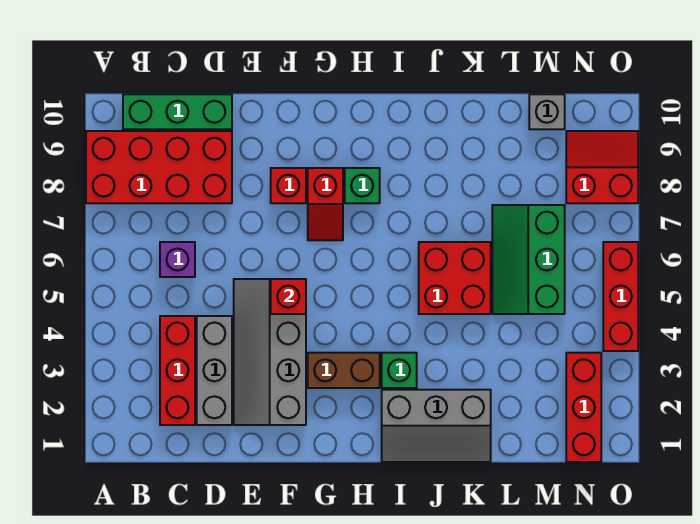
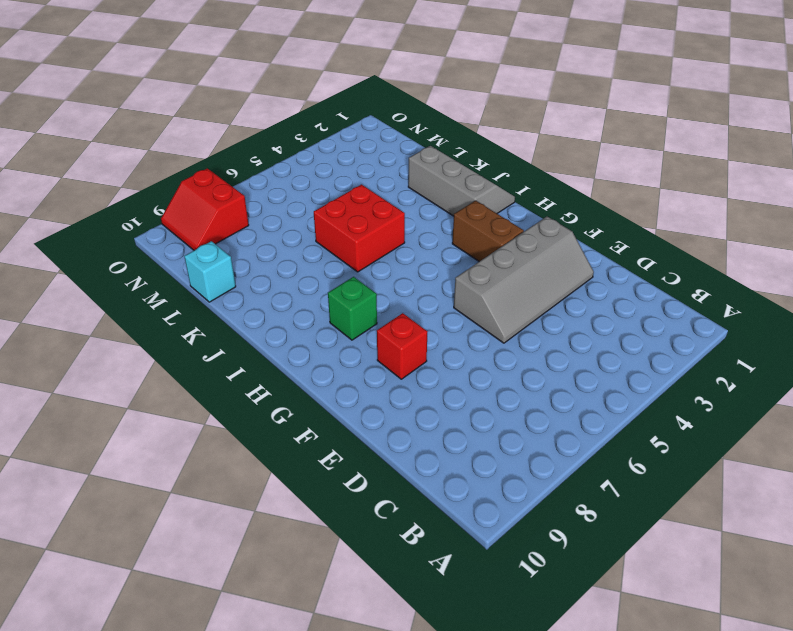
cyan 1x1 brick [184,241,236,302] -> none
none -> red 2x4 brick [86,131,232,203]
none -> green 1x3 brick [123,94,232,129]
none -> red 1x3 brick [160,316,195,425]

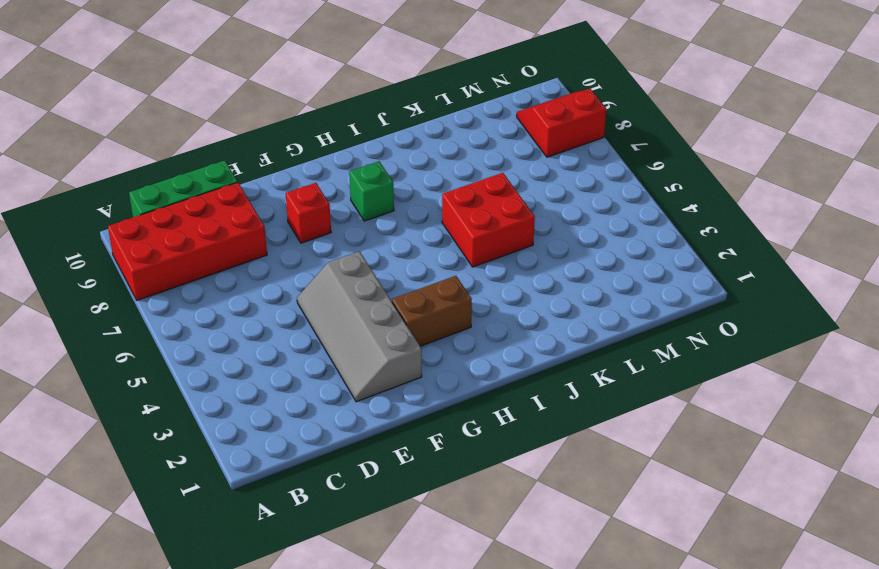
none -> red 1x3 brick [160,316,195,425]
none -> purple 1x1 brick [160,242,195,277]
none -> grey 1x3 brick [197,316,232,425]

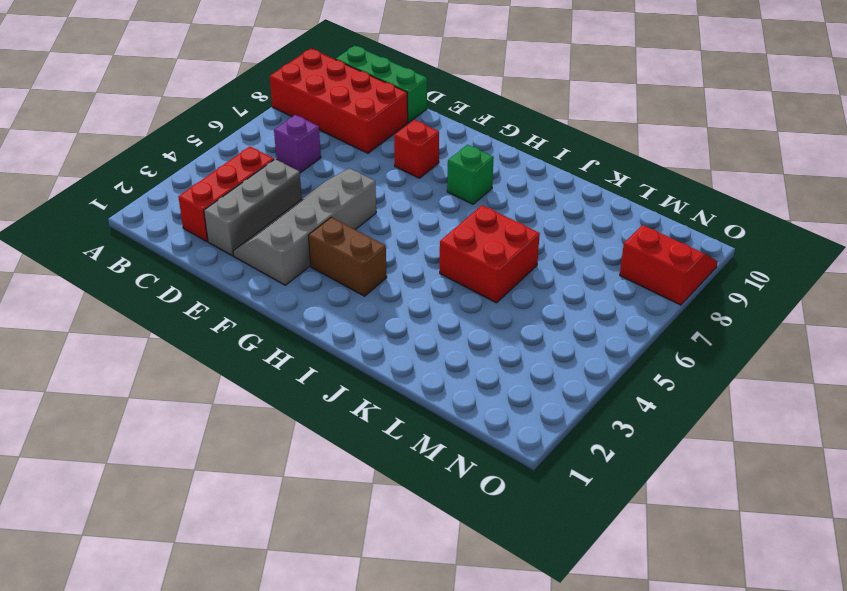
none -> red 1x2 slope [308,168,343,240]
none -> grey 2x3 slope [382,390,491,462]
none -> green 1x1 brick [382,353,417,388]

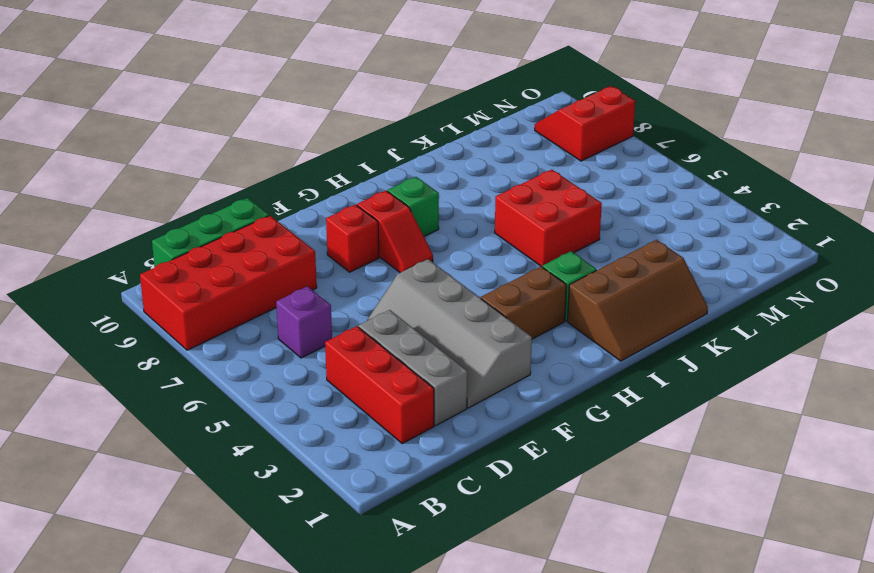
brown 2x3 slope [568,240,708,361] -> grey 2x3 slope [382,390,491,462]
none -> green 2x3 slope [492,205,565,314]
none -> grey 1x1 brick [529,94,565,129]
none -> red 1x3 brick [566,353,601,462]

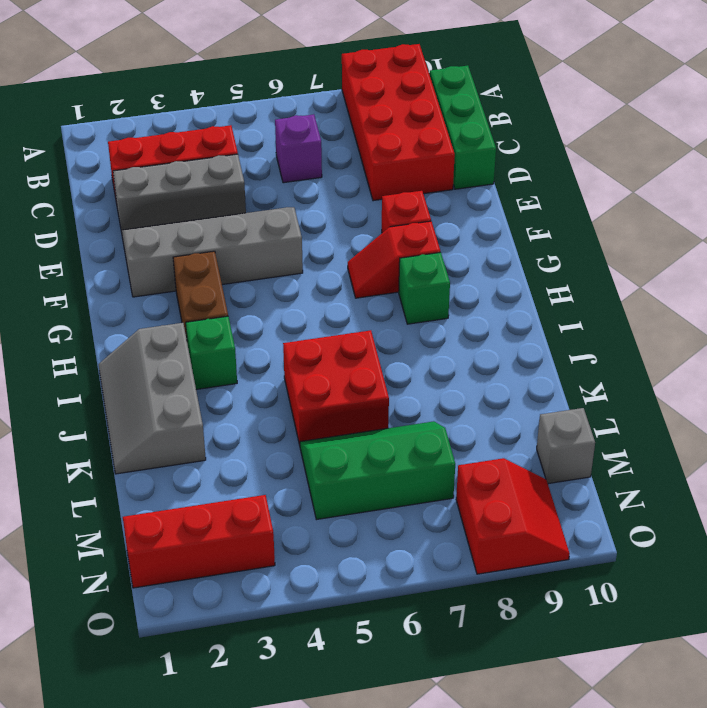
none -> red 1x3 brick [603,242,638,351]
none -> red 1x1 brick [271,279,306,314]

